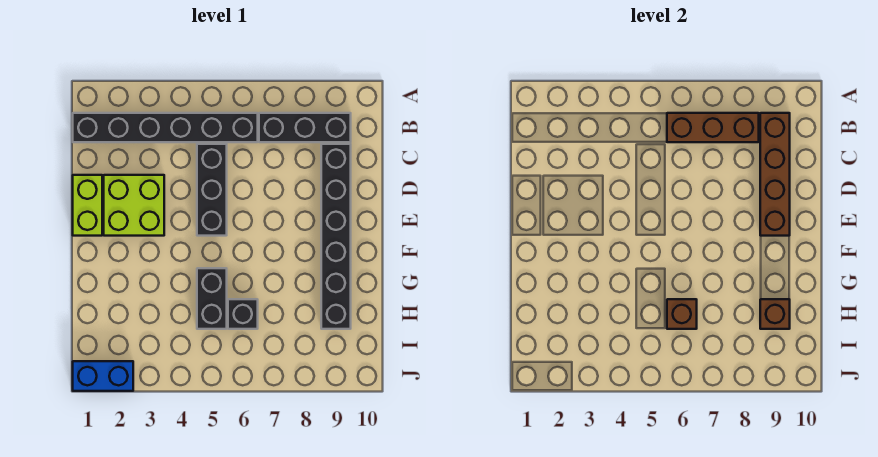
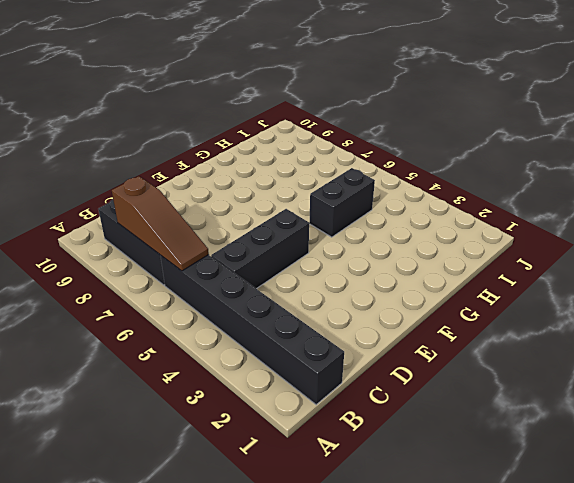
brown 1x3 slope [112,176,209,271] -> brown 1x3 brick [667,113,759,142]
none -> black 1x6 brick [321,144,351,329]
none -> lime 1x2 brick [73,175,102,236]
none -> lime 2x2 brick [104,175,164,236]

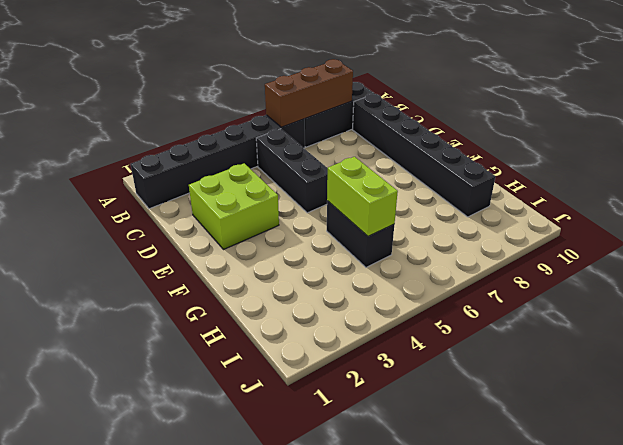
lime 1x2 brick [327,157,398,236] -> lime 1x2 brick moved to [73,175,102,236]
none -> black 1x1 brick [228,299,258,329]
none -> blue 1x2 brick [73,361,133,391]
none -> brown 1x4 brick [760,113,790,236]

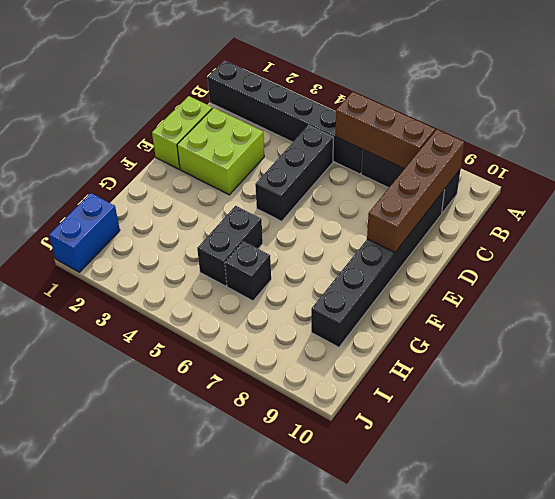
blue 1x2 brick [49,193,120,272] -> blue 1x2 brick turned to [73,361,133,391]
none -> brown 1x1 brick [667,299,697,329]
none -> brown 1x1 brick [760,299,790,329]

